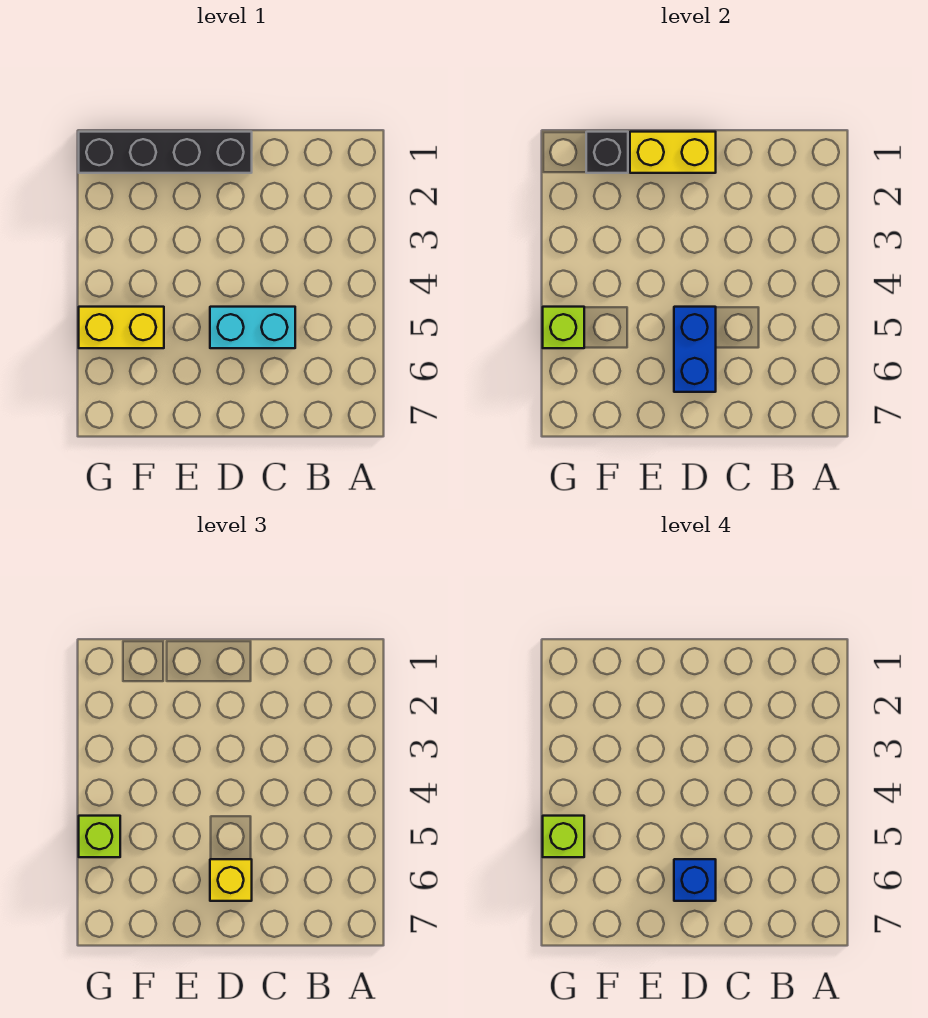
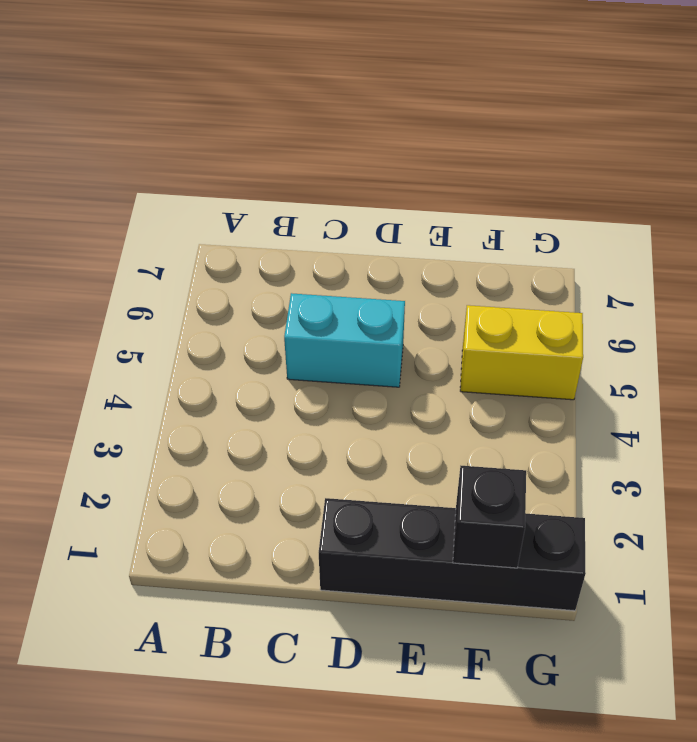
none -> yellow 1x2 brick [630,132,716,173]
none -> blue 1x2 brick [674,307,716,392]

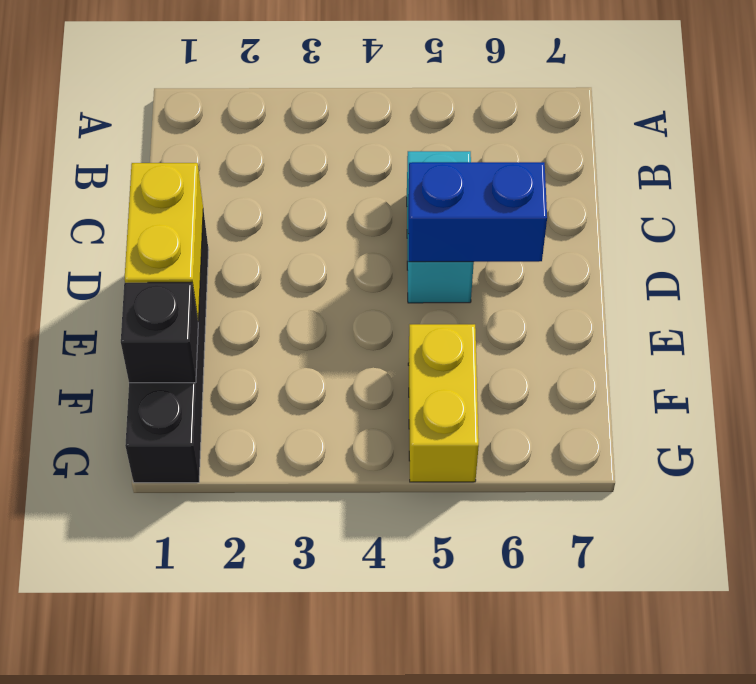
none -> lime 1x1 brick [543,307,584,348]
none -> yellow 1x1 brick [210,859,252,901]

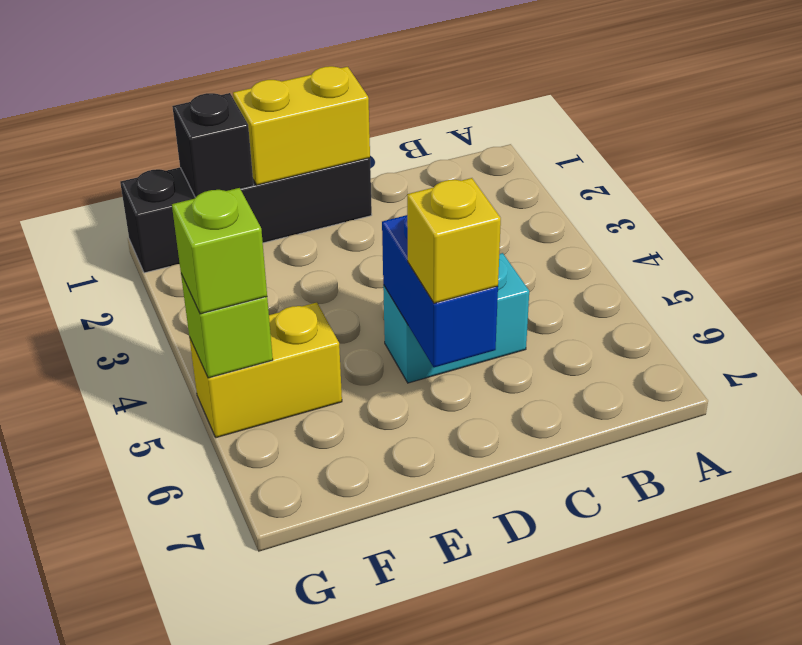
none -> blue 1x1 brick [674,859,716,901]
none -> lime 1x1 brick [543,816,584,857]

